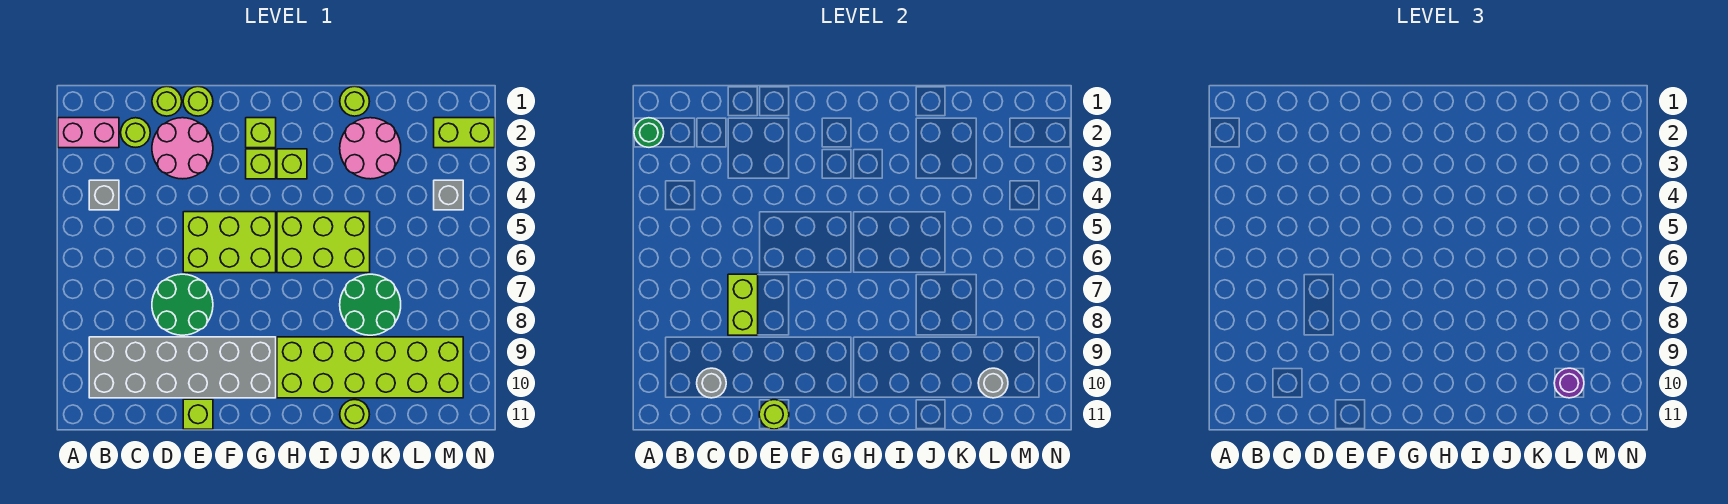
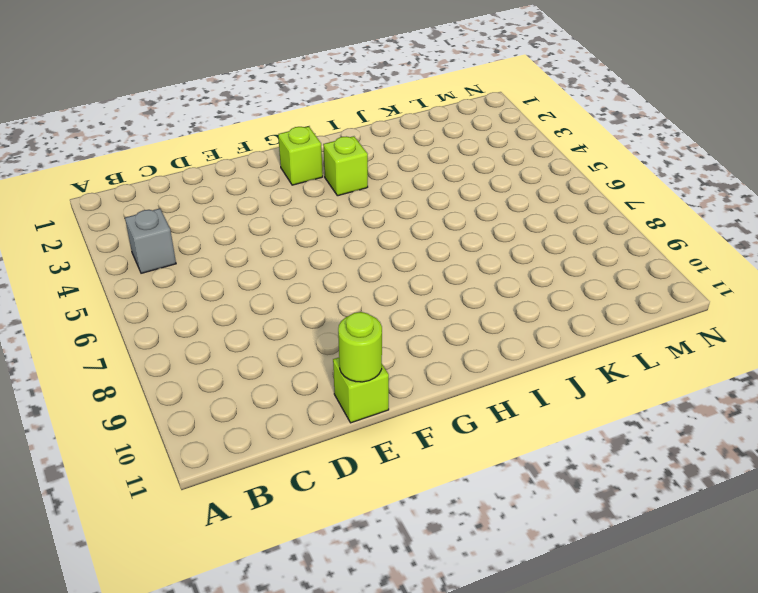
none -> pink 1x2 brick [58,118,119,148]
none -> grey 2x6 brick [89,337,276,398]
none -> lime 1x1 round brick [121,118,150,147]

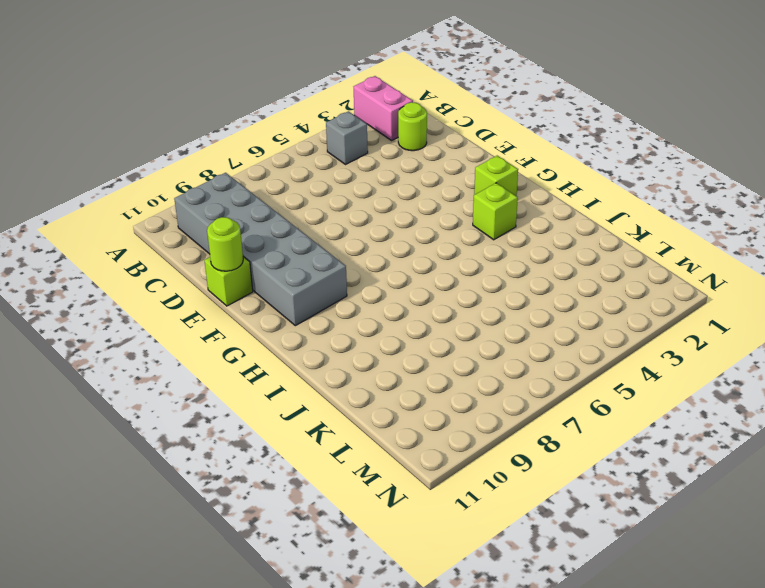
none -> lime 1x1 round brick [152,86,182,116]
none -> pink 2x2 round brick [152,118,213,179]
none -> green 2x2 round brick [152,274,213,335]

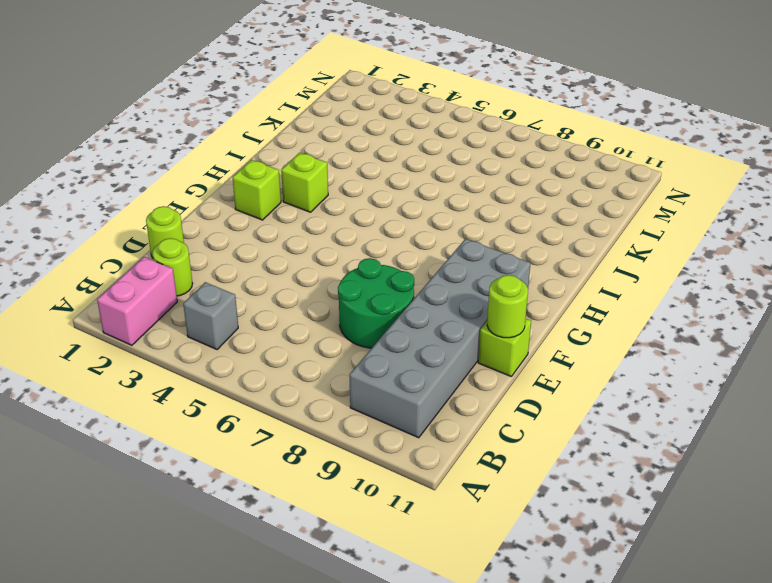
none -> pink 2x2 round brick [152,118,213,179]
none -> lime 1x1 round brick [183,87,213,116]
none -> lime 2x3 brick [183,212,276,273]

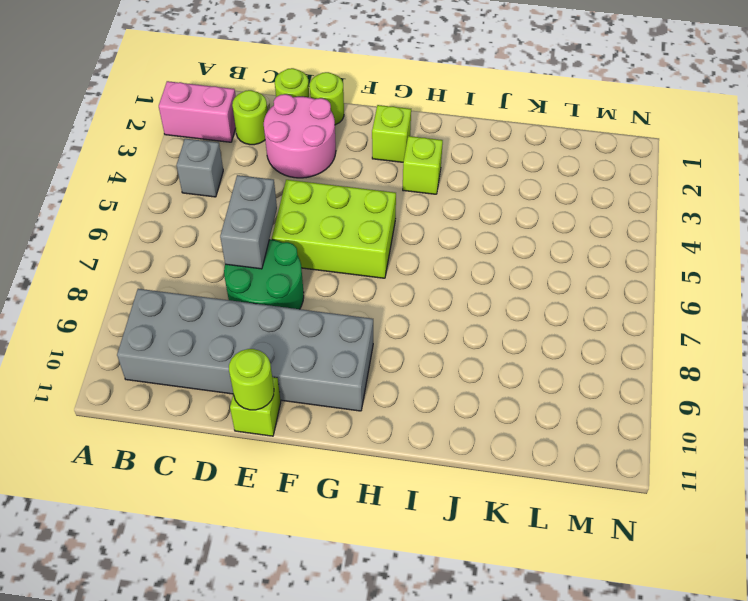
grey 1x2 brick [220,175,277,269] -> lime 1x2 brick [728,274,758,335]
none -> lime 1x1 brick [246,149,276,179]
none -> lime 2x3 brick [277,212,370,273]
none -> lime 2x6 brick [277,337,463,398]

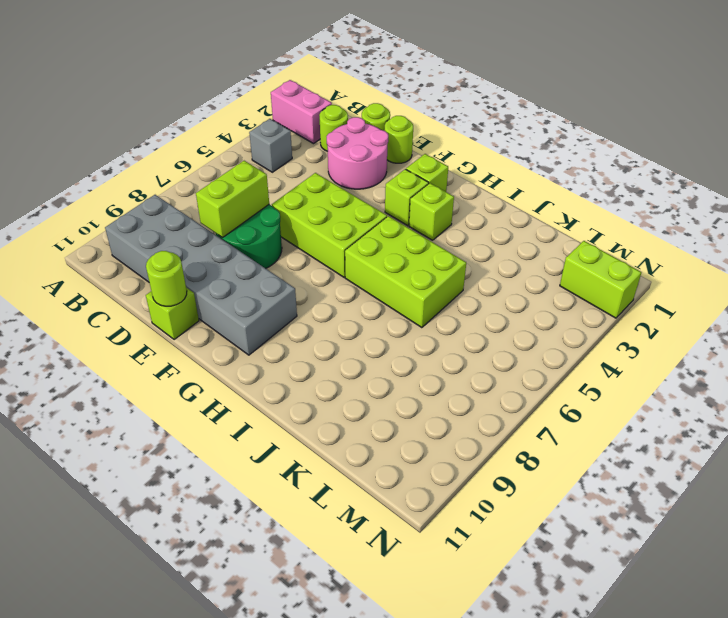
none -> lime 2x6 brick [277,337,463,398]
none -> lime 1x1 round brick [340,86,369,116]
none -> pink 2x2 round brick [340,118,401,179]

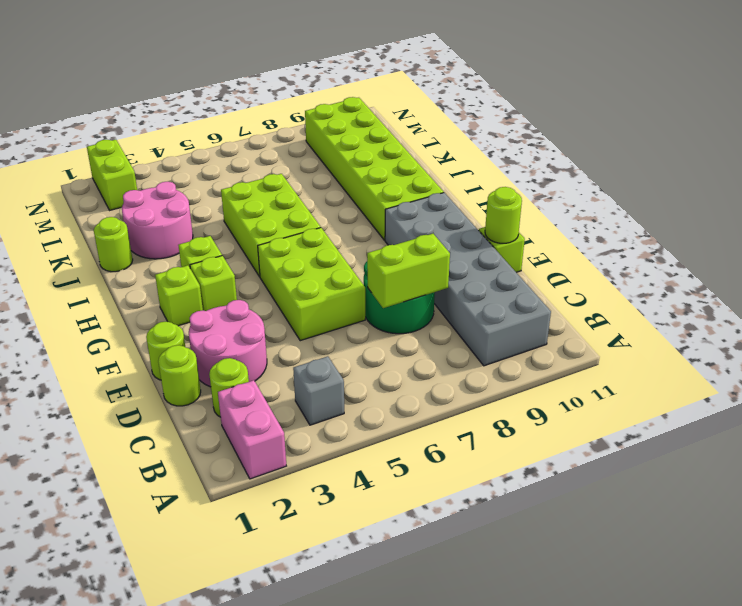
none -> green 2x2 round brick [340,274,401,335]
none -> lime 1x1 round brick [340,400,369,429]
none -> grey 1x1 brick [434,180,463,210]

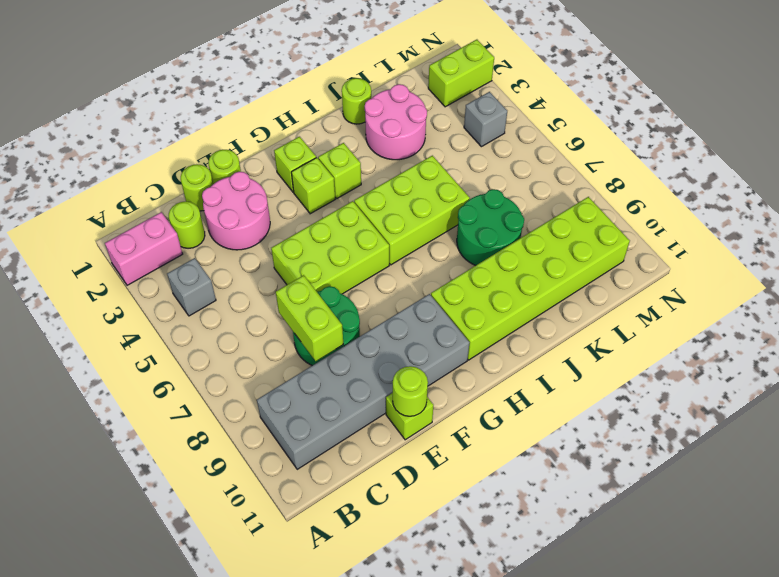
none -> lime 1x1 round brick [340,400,369,429]
none -> green 1x1 round brick [634,118,664,147]
none -> grey 1x1 round brick [697,368,726,398]

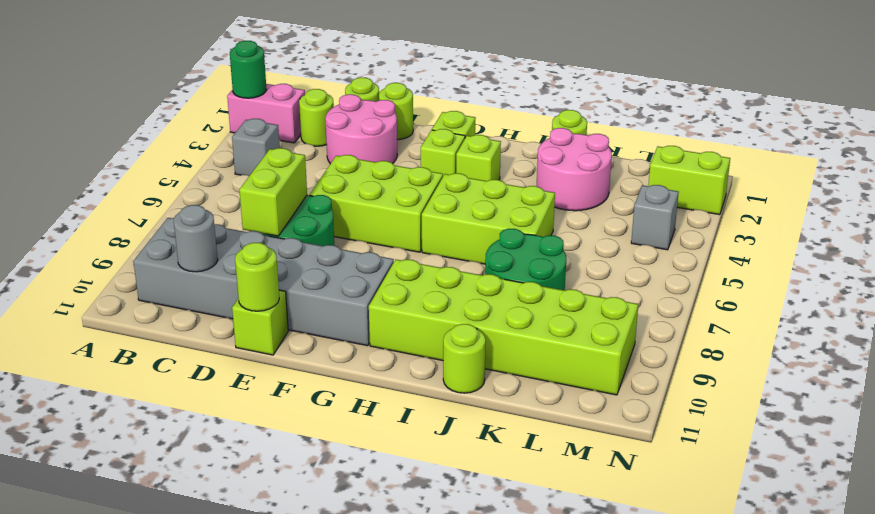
none -> grey 1x1 round brick [978,368,1008,398]
none -> purple 1x1 round brick [1554,368,1584,398]

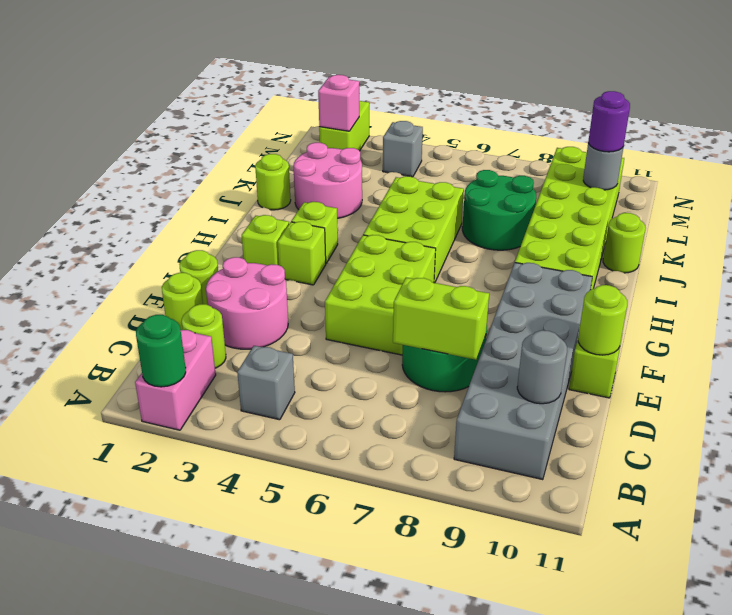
pink 1x1 brick [318,75,359,131] -> none

